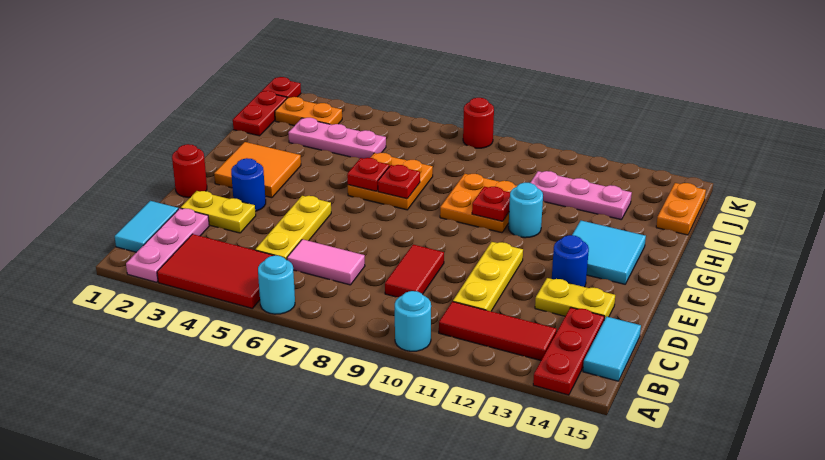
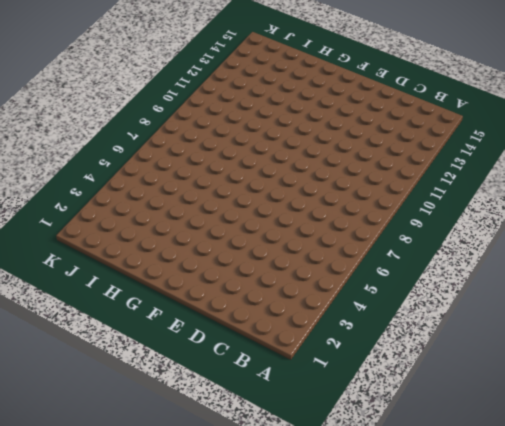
none -> pink 1x3 plate [126,208,209,282]
none -> red 2x3 tile [157,234,274,309]
none -> cyan 1x1 round brick [258,255,295,314]
none -> cyan 1x1 round brick [395,291,431,351]

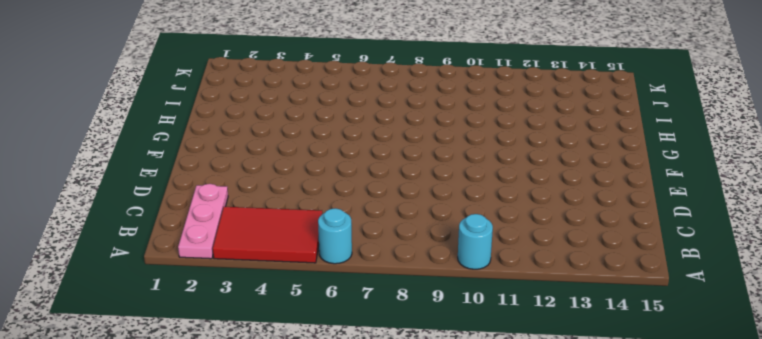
none -> red 1x3 plate [533,307,605,395]
none -> cyan 1x2 tile [115,201,178,252]
none -> red 1x3 tile [439,302,557,361]
none -> cyan 1x2 tile [583,317,641,381]

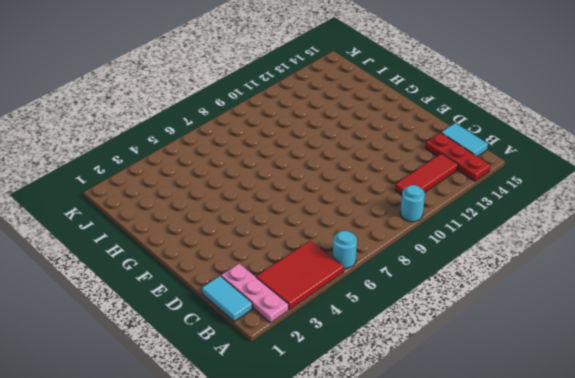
none -> yellow 1x3 plate [255,196,331,260]
none -> pink 1x2 tile [287,239,365,285]
none -> red 1x2 tile [385,245,444,297]
none -> yellow 1x3 plate [453,242,523,311]

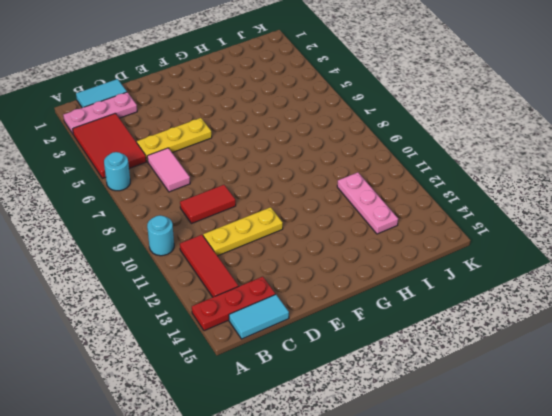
none -> yellow 1x2 plate [181,191,256,233]
none -> yellow 1x2 plate [535,278,615,320]
none -> red 1x1 round brick [172,144,207,198]
none -> blue 1x1 round brick [231,158,266,211]

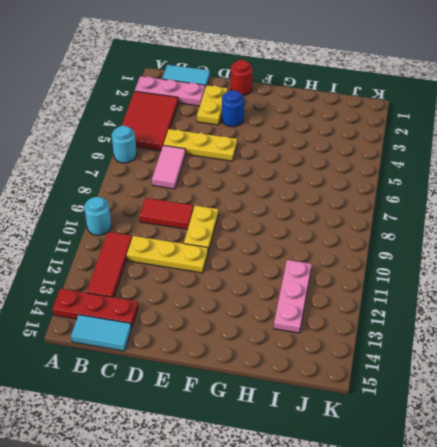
yellow 1x2 plate [184,205,218,252] -> yellow 1x2 plate moved to [535,278,615,320]
none -> blue 1x1 round brick [552,235,589,287]
none -> orange 2x2 tile [214,142,301,198]
none -> cyan 2x2 tile [572,221,646,284]
none -> orange 2x2 plate [348,153,433,210]

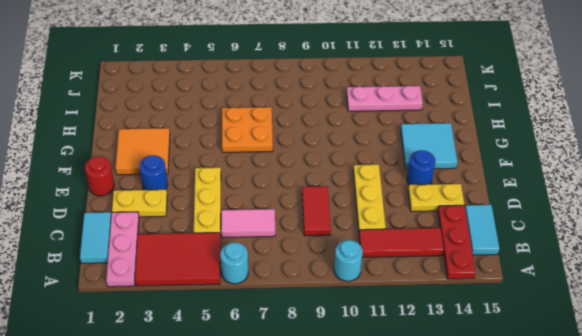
none -> orange 2x2 plate [440,174,517,233]
none -> cyan 1x1 round brick [509,182,543,238]
none -> red 1x2 plate [233,91,287,136]
none -> pink 1x3 plate [288,118,386,159]

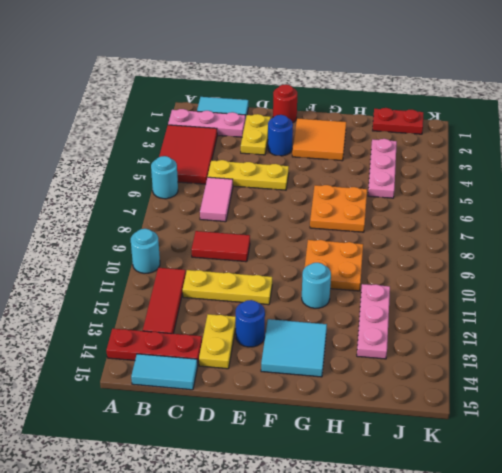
none -> orange 1x2 plate [656,183,706,235]
none -> orange 1x2 plate [275,97,342,126]
none -> red 1x1 plate [262,77,301,98]
none -> red 1x1 round brick [463,98,494,148]

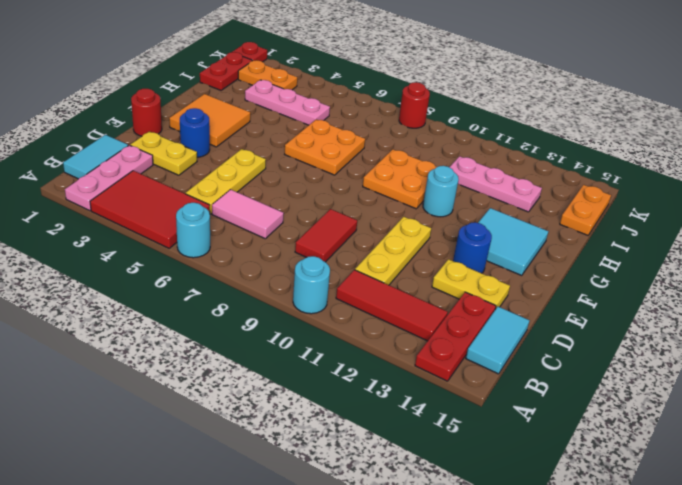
none -> red 1x1 plate [347,158,389,191]
none -> red 1x1 plate [378,165,420,199]
none -> red 1x1 plate [472,187,510,221]

